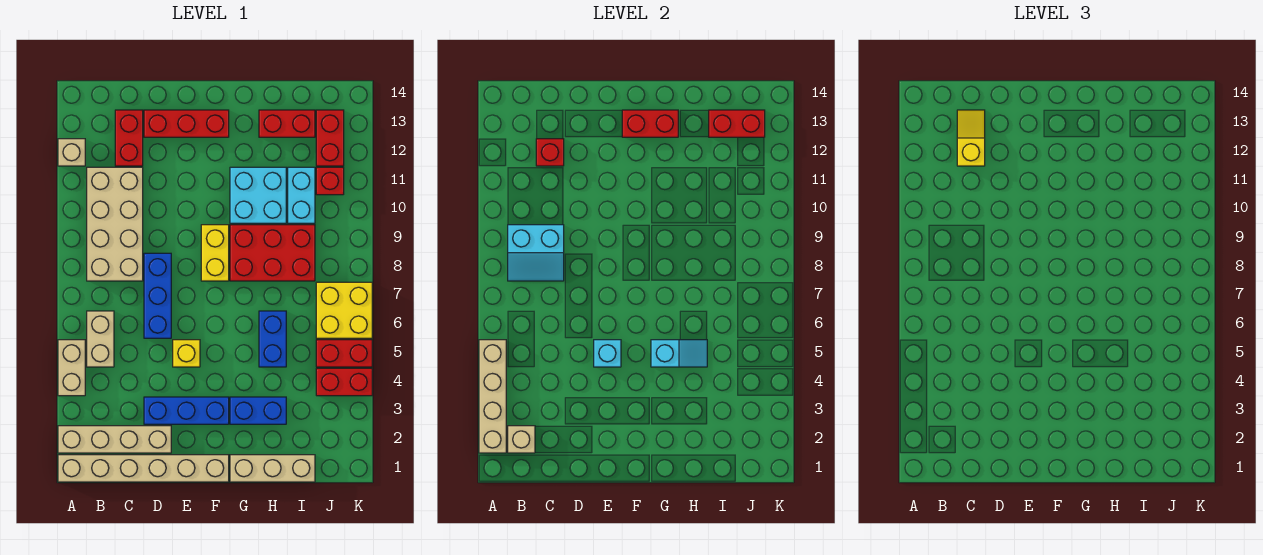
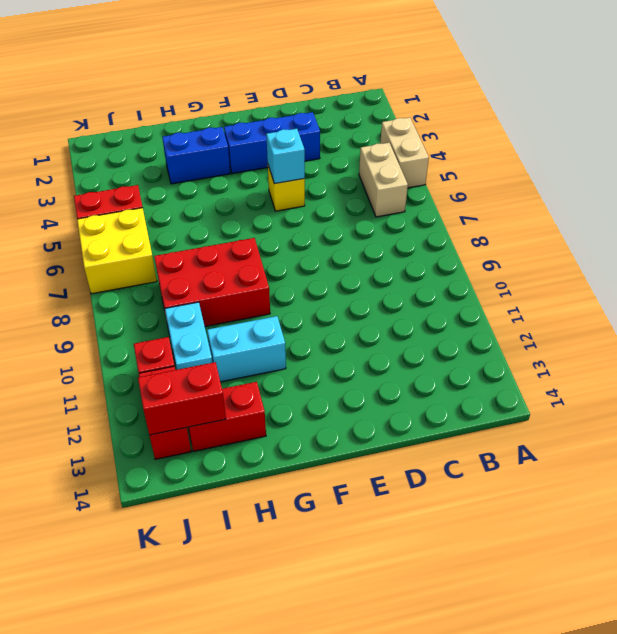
cyan 1x2 brick [207,316,286,382] -> cyan 2x2 brick [230,167,286,223]
none -> tan 1x6 brick [58,455,229,482]
none -> tan 1x4 brick [58,426,171,453]
none -> tan 1x1 brick [58,139,85,166]
none -> tan 2x4 brick [87,167,143,281]

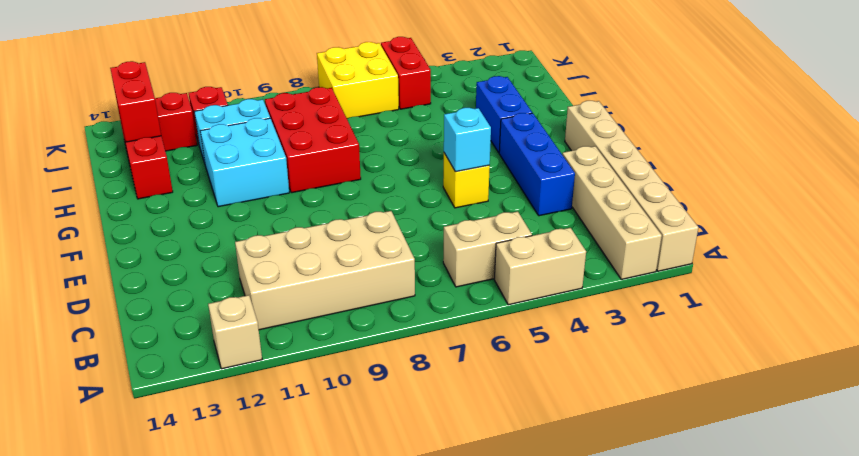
none -> red 1x2 brick [115,110,143,166]
none -> blue 1x3 brick [144,253,171,338]
none -> red 1x3 brick [144,110,229,137]
none -> yellow 1x2 brick [201,225,229,281]

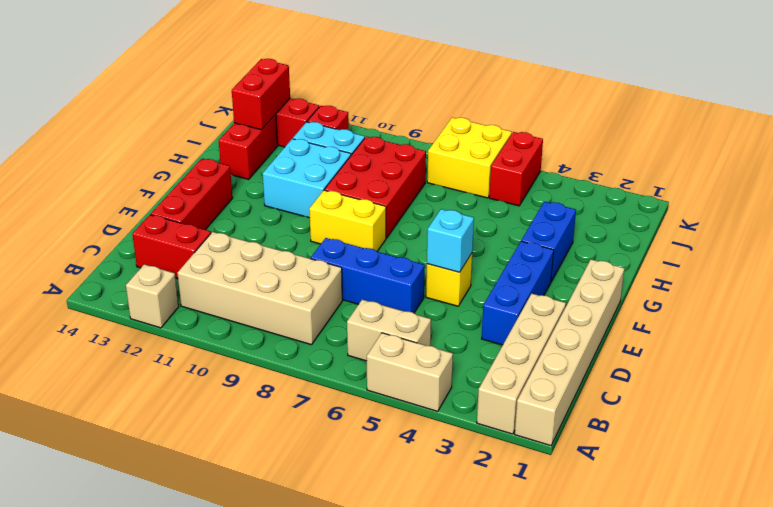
none -> tan 1x3 brick [230,455,315,482]
none -> blue 1x2 brick [259,311,286,367]
none -> red 1x2 brick [316,368,372,396]
none -> tan 1x4 brick [479,340,506,453]

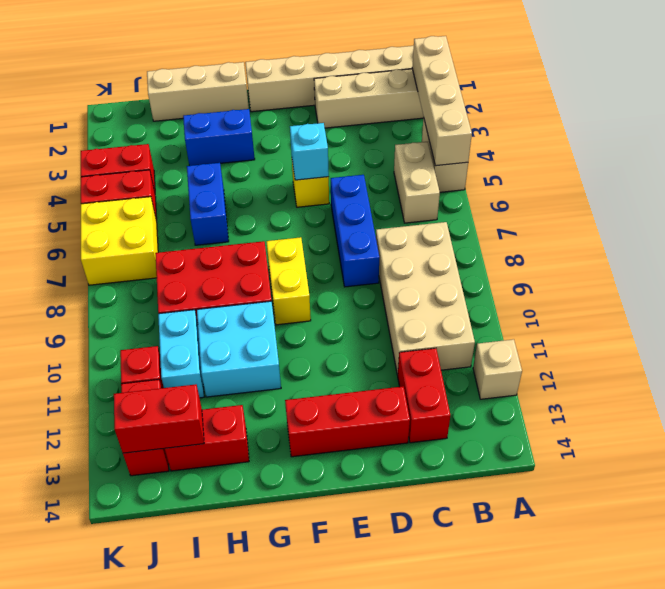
none -> blue 1x3 brick [144,397,229,424]
none -> tan 1x1 brick [508,426,535,453]
none -> cyan 2x2 slope [508,225,564,281]
none -> red 1x1 brick [536,139,564,166]

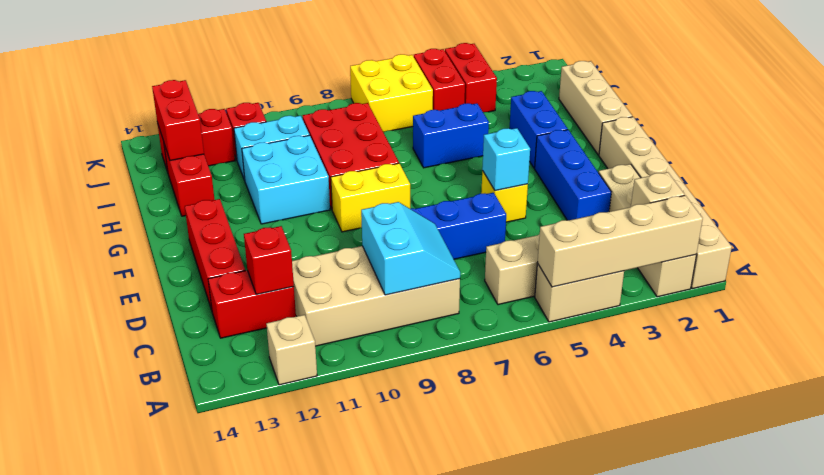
none -> red 1x2 brick [622,110,678,137]
none -> cyan 1x2 slope [651,340,707,367]
none -> yellow 1x2 slope [957,110,985,166]

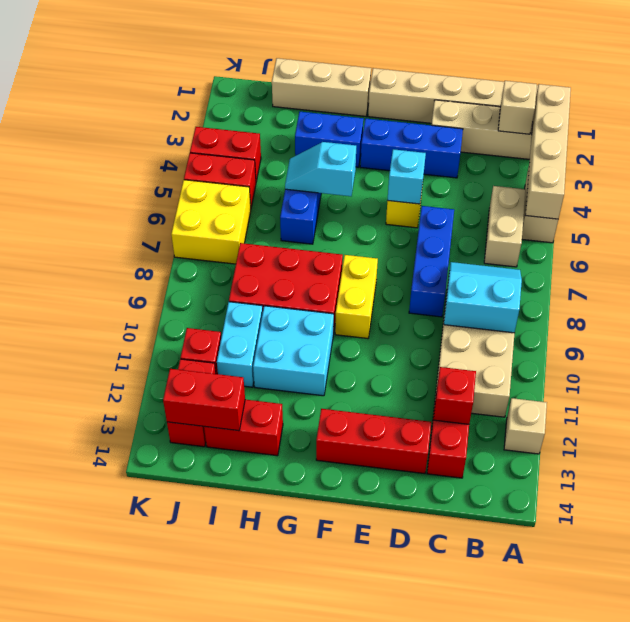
none -> red 1x2 brick [622,110,678,137]
none -> yellow 1x2 slope [957,110,985,166]

